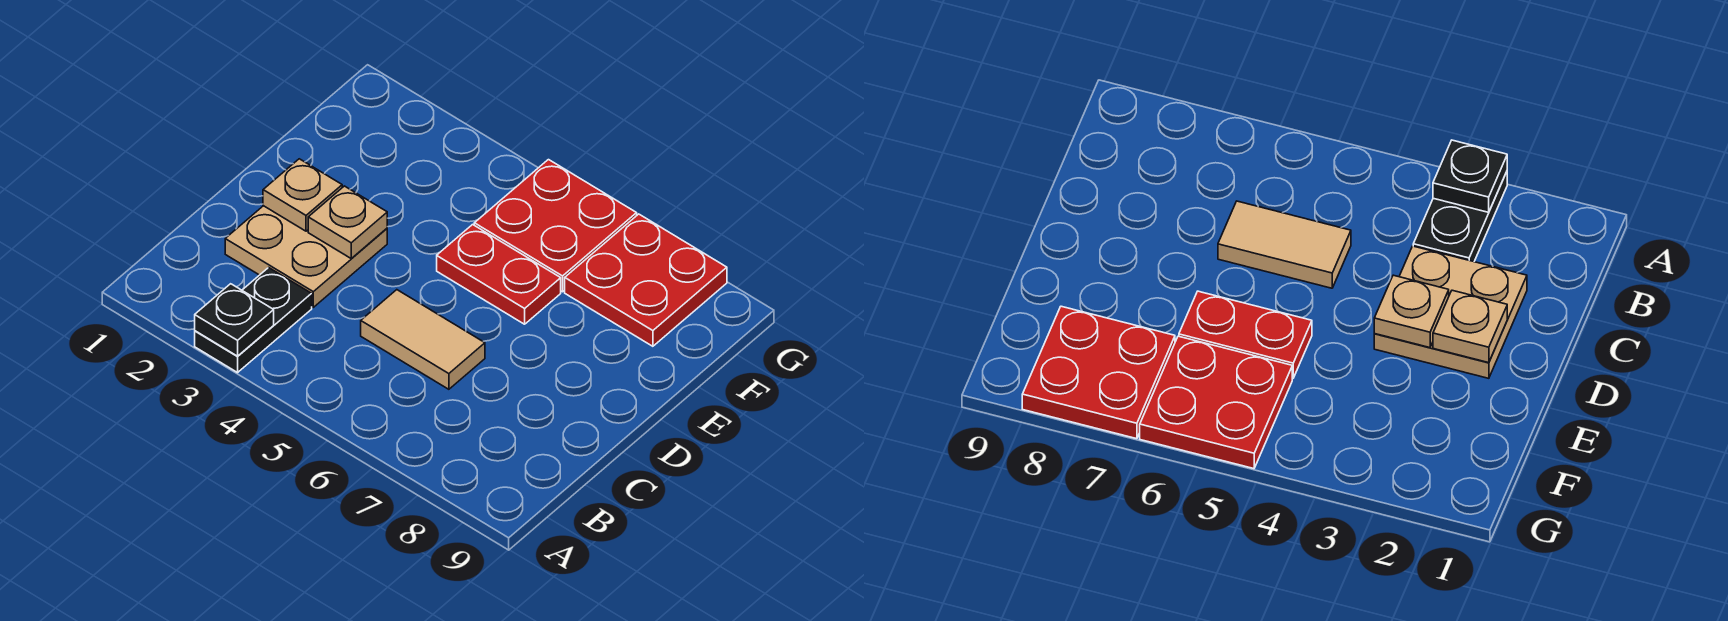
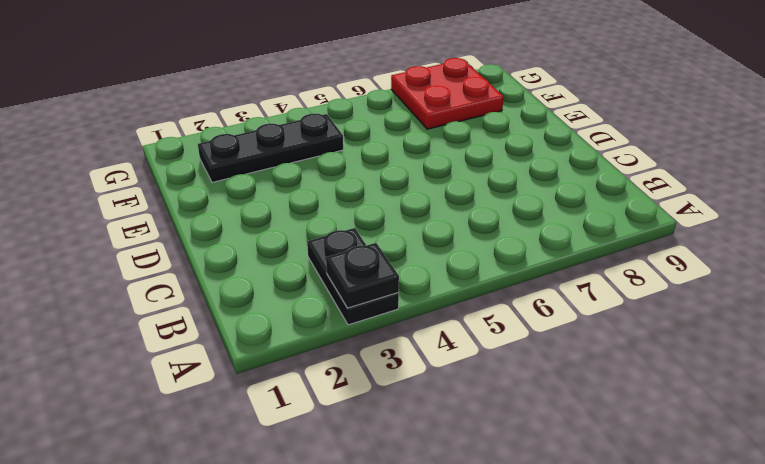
black 1x3 plate [198,114,343,182] -> none
none -> tan 2x2 plate [225,206,387,307]
none -> tan 1x2 tile [361,290,485,389]

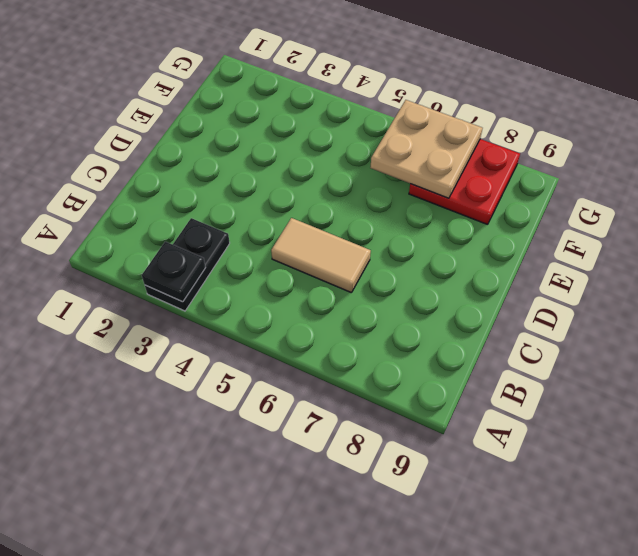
tan 2x2 plate [370,100,483,198] -> tan 2x2 plate moved to [225,206,387,307]
none -> red 1x2 plate [437,225,561,324]
none -> red 2x2 plate [474,160,637,292]

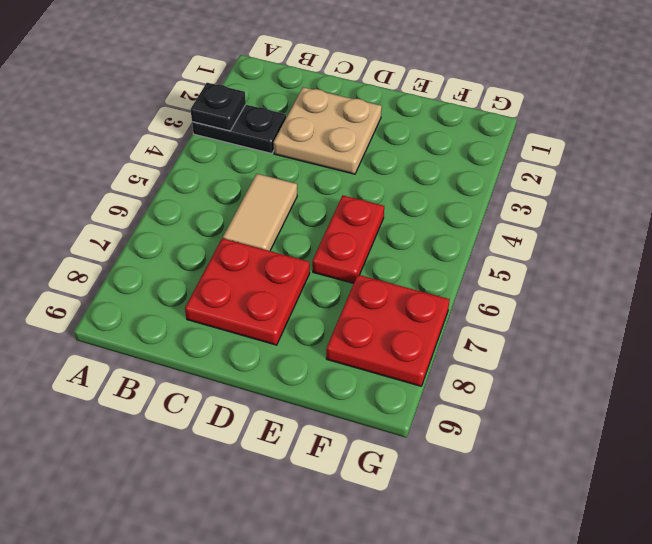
red 2x2 plate [185,238,310,345] -> red 2x2 plate moved to [474,160,637,292]
none -> tan 1x1 plate [263,159,342,231]
none -> tan 1x1 plate [308,186,387,259]

